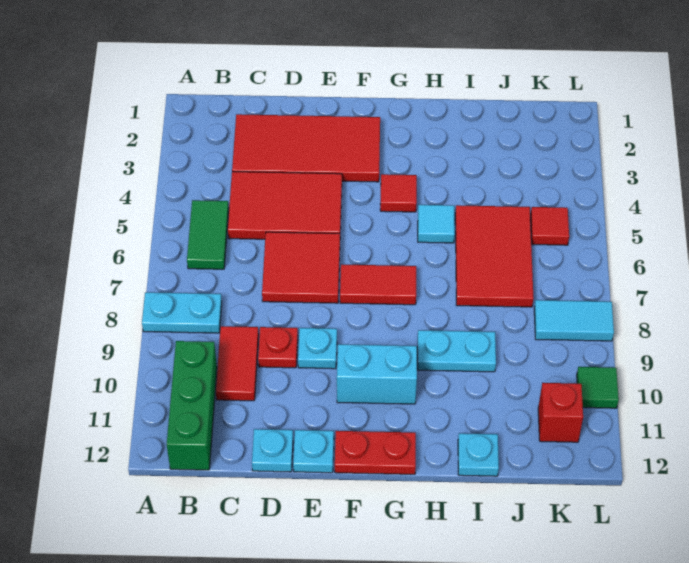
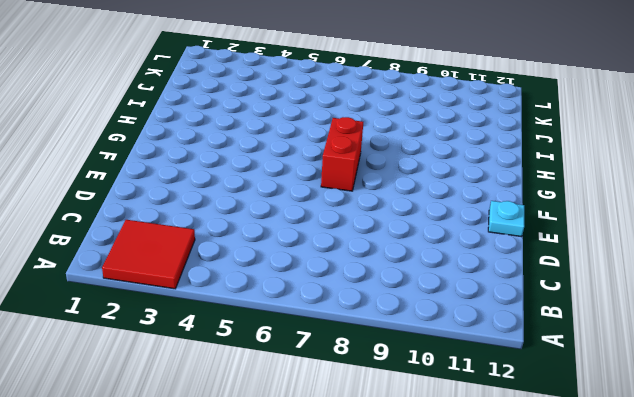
red 2x2 tile [102,220,195,289] -> red 2x2 tile moved to [262,232,340,303]
red 1x2 brick [321,117,363,191] -> red 1x2 tile [340,264,416,305]
none -> cyan 1x2 plate [142,292,222,333]
none -> green 1x2 tile [187,200,229,269]
none -> green 1x3 brick [167,341,217,470]

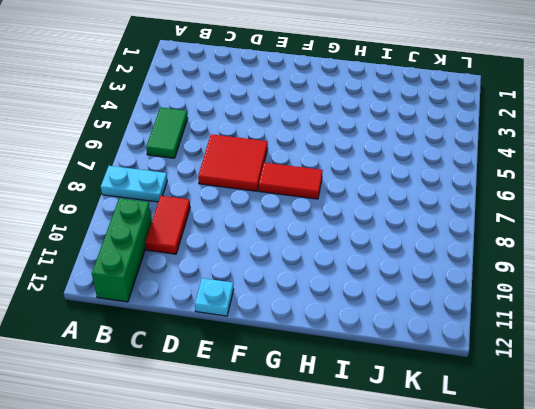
none -> red 2x4 tile [232,114,380,182]
none -> red 2x3 tile [228,172,342,239]
none -> red 1x1 plate [258,327,298,368]

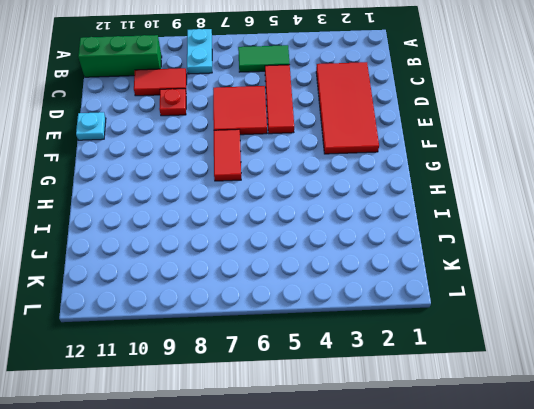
red 1x3 tile [265,65,294,134] -> red 2x3 tile [228,172,342,239]
none -> cyan 1x1 plate [252,429,293,472]
none -> cyan 1x1 plate [298,328,337,369]
none -> cyan 1x2 brick [337,344,417,404]

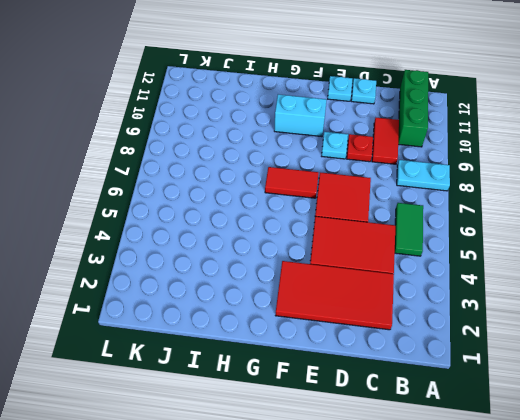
none -> red 1x2 plate [335,431,416,474]
none -> red 1x1 tile [380,174,417,212]
none -> cyan 1x1 tile [418,205,455,243]

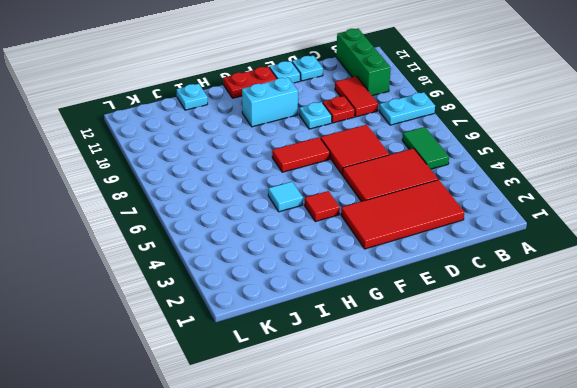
none -> cyan 1x2 plate [417,330,496,372]
none -> red 2x3 tile [455,205,533,307]
none -> red 1x1 tile [531,207,569,245]

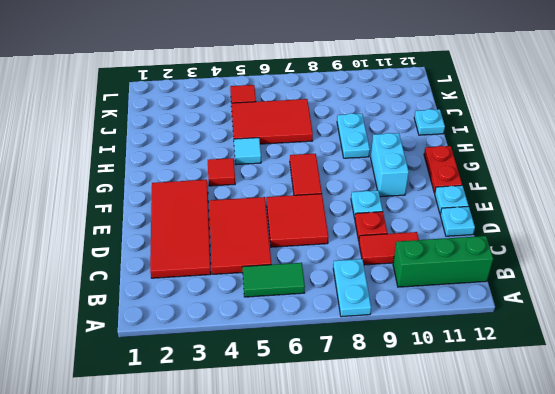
none -> cyan 1x2 tile [534,300,614,341]
none -> red 1x1 brick [538,383,583,442]
none -> green 1x1 tile [577,367,619,408]

